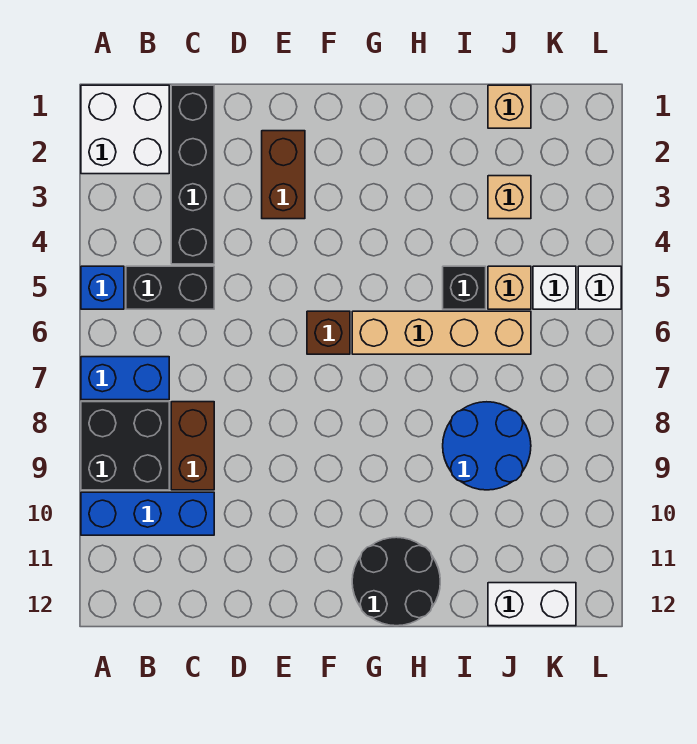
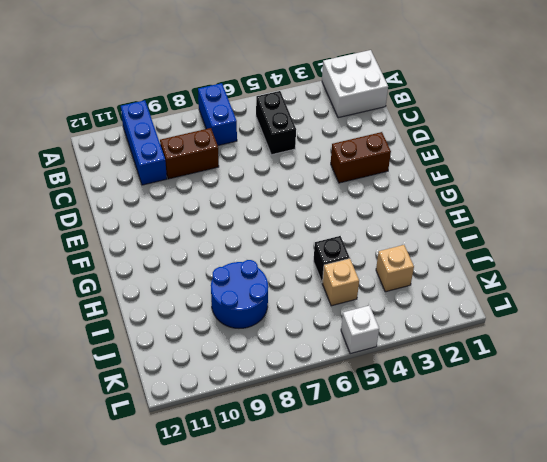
none -> blue 1x1 brick [81,266,124,309]
none -> black 2x2 brick [81,402,169,490]
none -> black 1x4 brick [171,85,214,264]

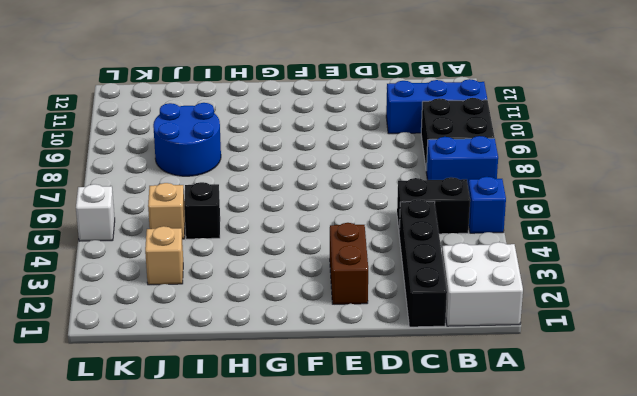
none -> brown 1x2 brick [171,402,214,490]
none -> brown 1x1 brick [307,311,350,354]
none -> tan 1x4 brick [352,311,531,354]

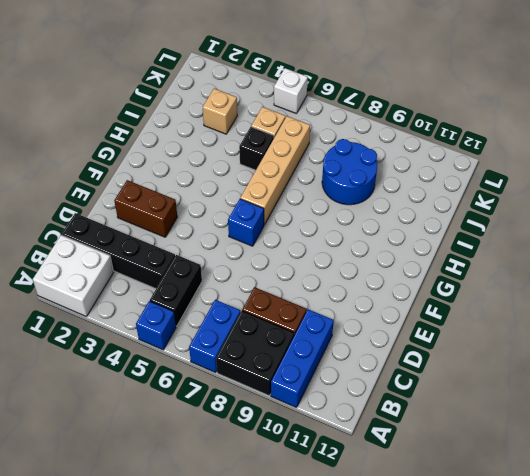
blue 1x1 brick [228,199,264,246] -> brown 1x1 brick [307,311,350,354]
none -> black 2x2 round brick [352,537,440,626]
none -> tan 1x1 brick [488,85,531,128]
none -> white 1x2 brick [488,583,576,626]

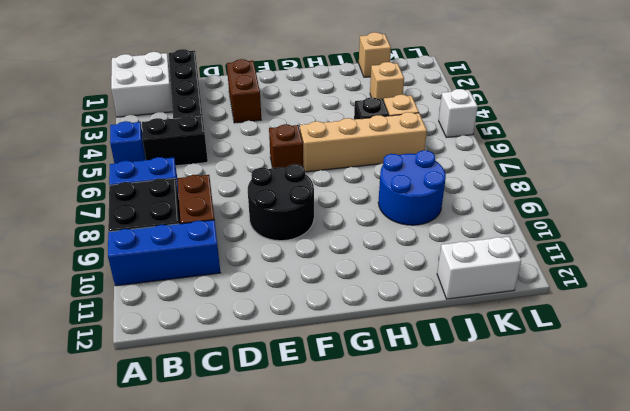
black 2x2 round brick [248,164,314,241] -> black 2x2 round brick moved to [352,537,440,626]
none -> white 1x1 brick [533,266,576,309]

